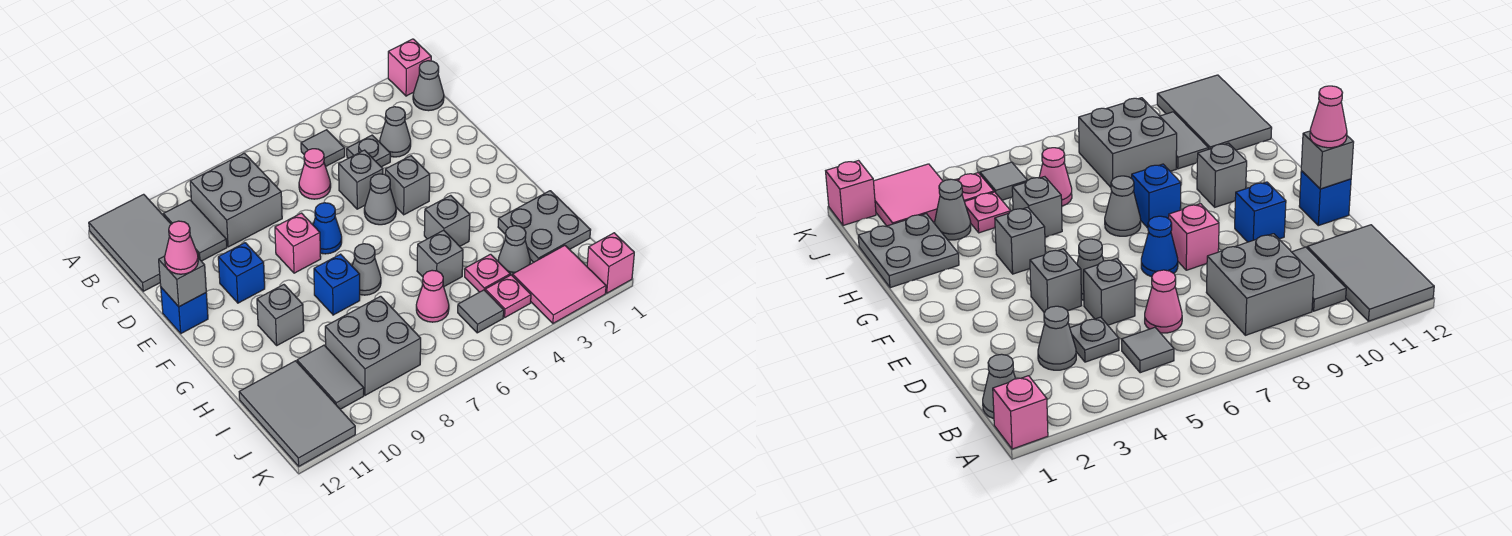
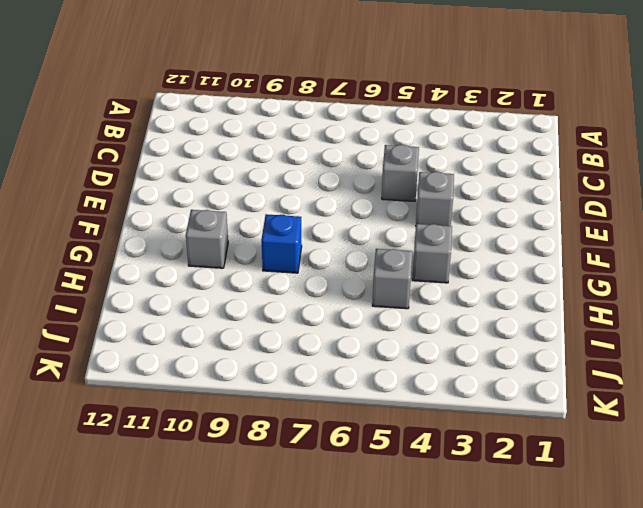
none -> pink 1x1 brick [388,39,431,96]
none -> grey 2x3 tile [89,194,198,291]
none -> grey 1x1 cone [413,61,444,111]
none -> grey 1x1 tile [301,130,345,167]

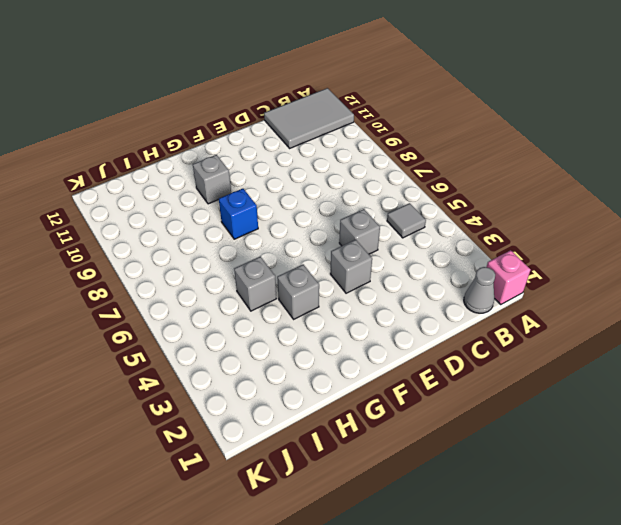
none -> grey 2x2 brick [190,153,282,247]
none -> grey 1x2 tile [163,200,227,261]
none -> grey 1x1 cone [380,107,411,157]
none -> grey 1x1 plate [347,135,390,167]

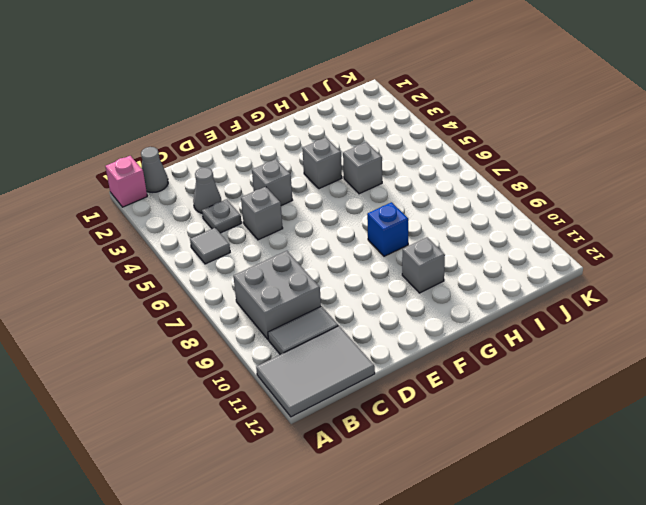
none -> pink 1x1 cone [299,149,331,199]
none -> grey 1x1 cone [364,174,396,225]
none -> blue 1x1 cone [313,203,342,254]
none -> pink 1x1 brick [275,213,321,273]

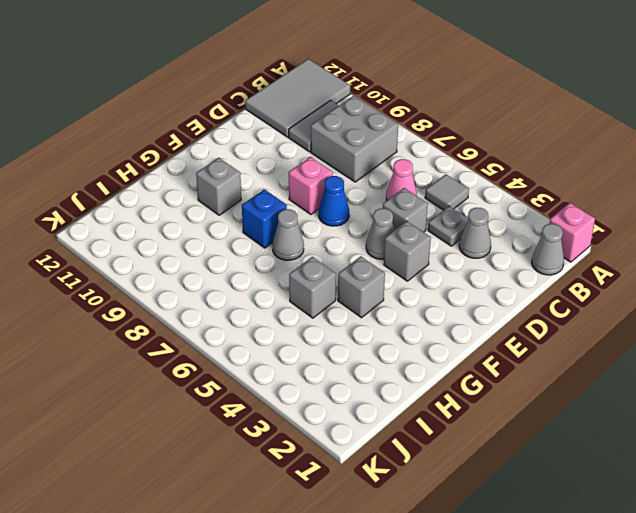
none -> blue 1x1 brick [218,243,265,303]
none -> blue 1x1 brick [161,288,208,333]
none -> grey 2x2 plate [498,191,591,262]
none -> grey 1x1 cone [498,226,530,275]

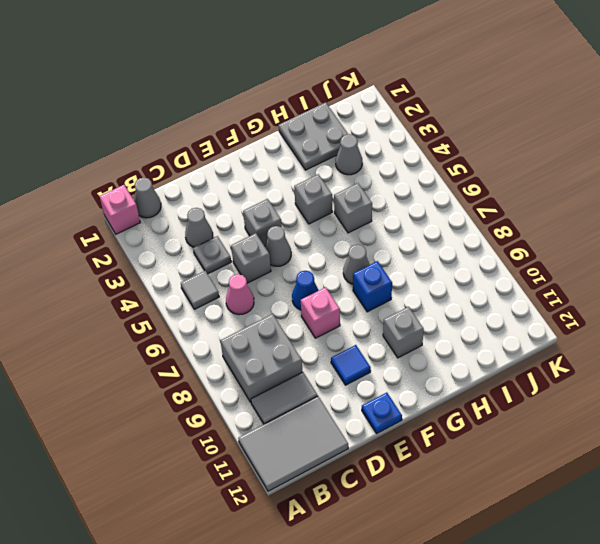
blue 1x1 tile [331,345,371,385] -> blue 1x1 brick [218,243,265,303]
blue 1x1 plate [362,393,402,433] -> blue 1x1 brick [161,288,208,333]
none -> pink 1x1 plate [465,254,510,292]
none -> pink 1x1 cone [416,270,449,322]
none -> grey 2x2 brick [325,296,421,395]
none -> grey 1x2 tile [297,345,364,409]

